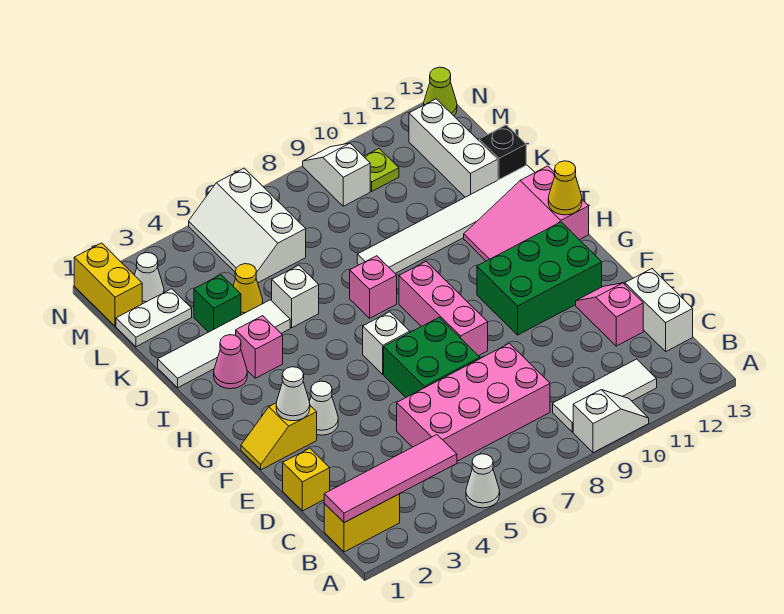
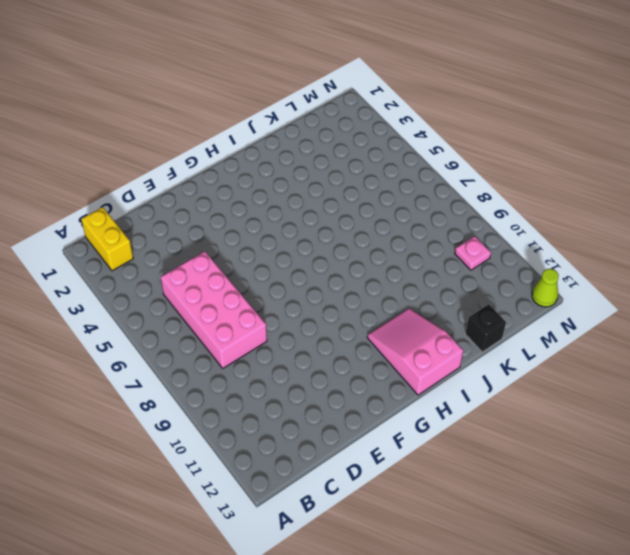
pink 1x1 plate [455,236,491,270] -> lime 1x1 plate [364,149,399,191]
none -> white 1x1 cone [466,454,500,508]
none -> white 1x2 slope [573,390,649,453]
none -> white 1x3 tile [553,359,657,432]
none -> white 1x2 brick [625,269,693,351]

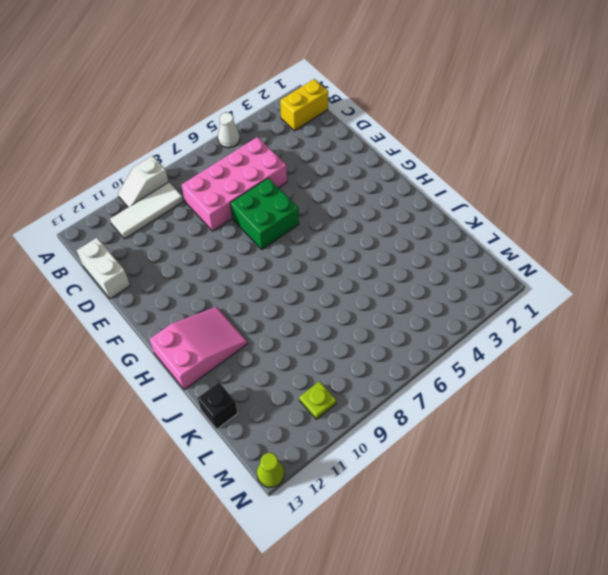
none -> yellow 1x1 brick [283,448,330,511]
none -> pink 1x2 slope [576,283,643,346]
none -> yellow 1x2 slope [241,403,317,470]
none -> white 1x1 cone [309,381,338,435]

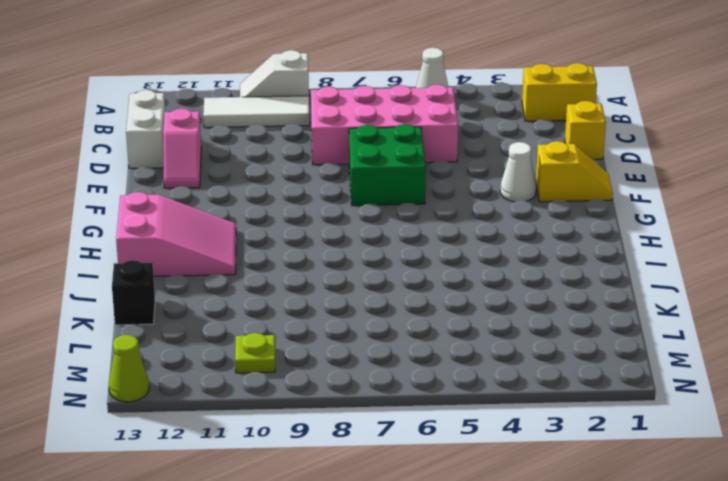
none -> pink 1x3 brick [399,262,488,356]
none -> green 2x3 brick [477,222,602,335]
none -> white 1x1 brick [363,312,410,374]
none -> pink 1x1 cone [214,335,247,389]

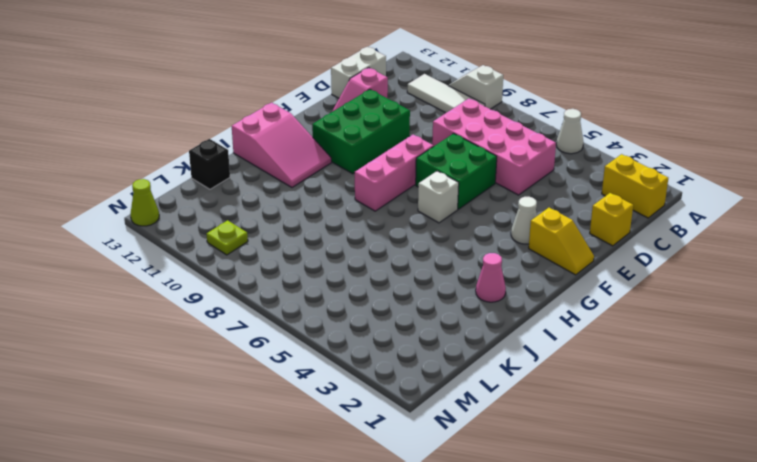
green 2x3 brick [312,89,410,174] -> green 2x3 brick turned to [477,222,602,335]
none -> pink 1x1 brick [236,316,283,378]
none -> pink 1x1 brick [350,256,397,318]
none -> white 1x4 tile [158,300,290,388]
none -> white 1x1 brick [272,265,319,328]

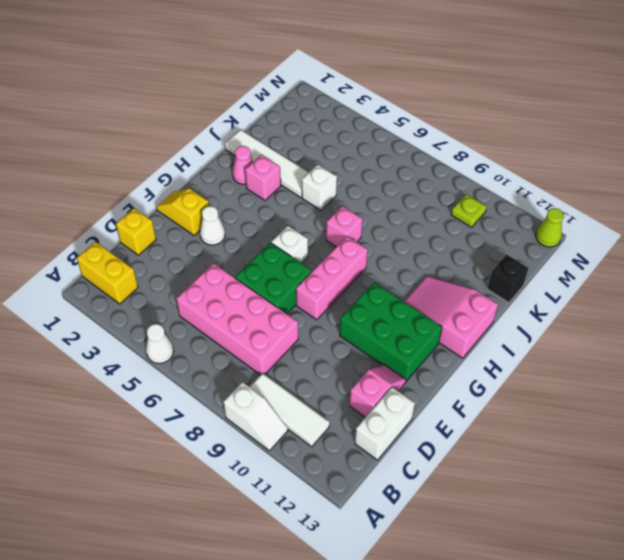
none -> white 1x6 tile [357,165,535,274]
none -> green 1x1 brick [194,275,241,332]
none -> yellow 1x1 cone [233,264,263,315]
none -> white 1x3 brick [409,99,498,197]

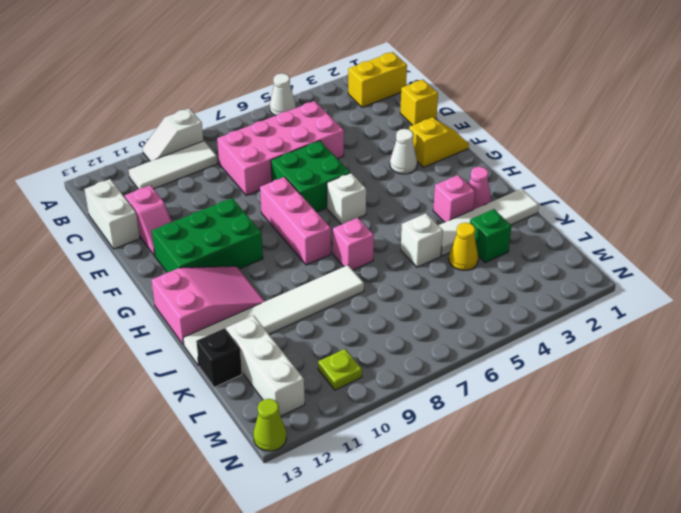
none -> white 1x2 plate [116,289,192,347]
none -> white 2x3 slope [189,168,306,283]
none -> yellow 1x2 brick [74,243,142,326]
none -> white 1x1 cone [135,253,164,304]

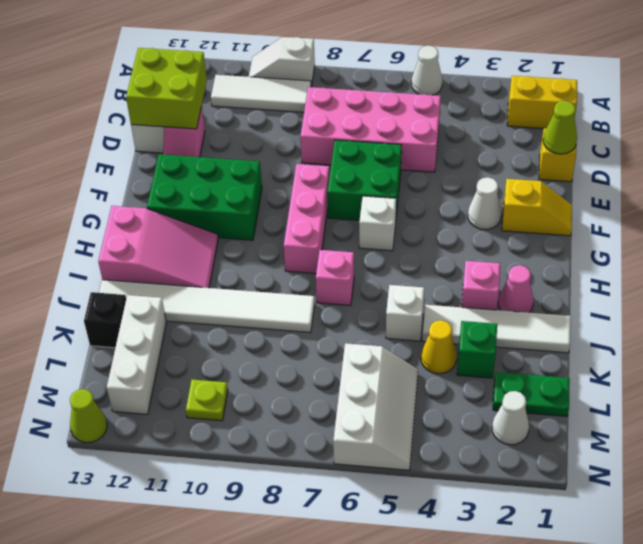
lime 2x2 brick [126,48,207,129] -> none
lime 1x1 cone [543,101,577,154] -> none
green 1x2 plate [493,372,570,416] -> white 1x2 plate [116,289,192,347]
none -> yellow 1x2 brick [74,243,142,326]
none -> white 1x2 slope [303,143,370,206]
none -> pink 1x4 tile [324,435,457,523]
none -> white 1x1 cone [276,367,310,421]

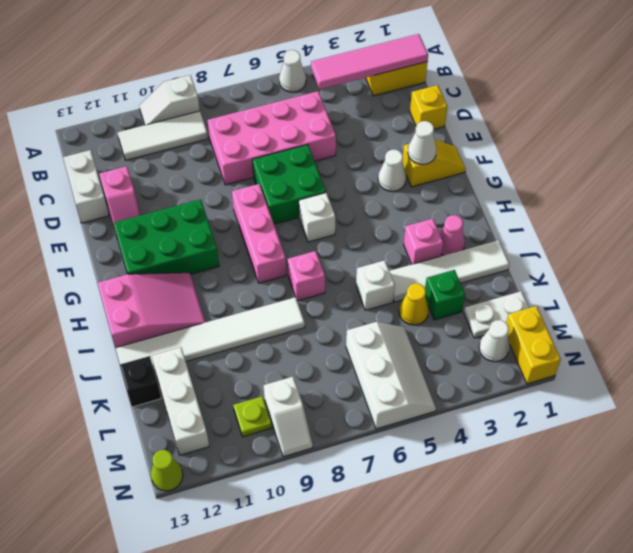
none -> yellow 1x1 cone [548,161,582,215]

